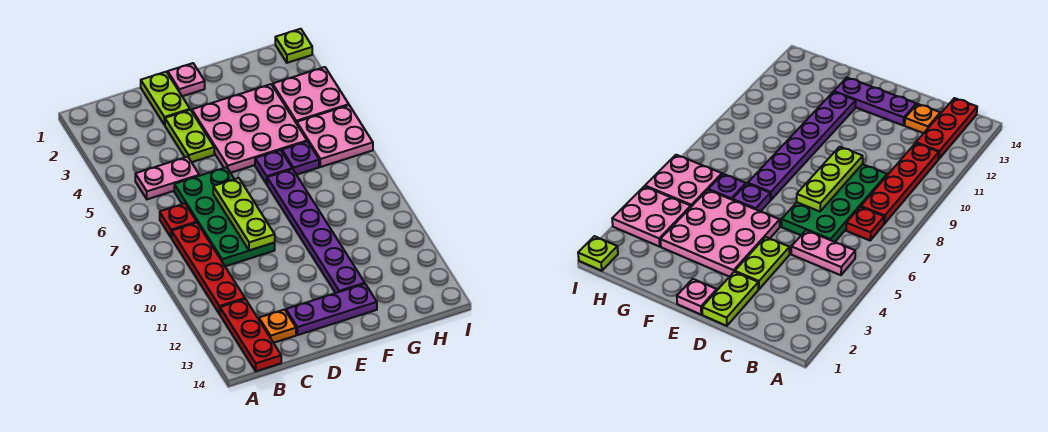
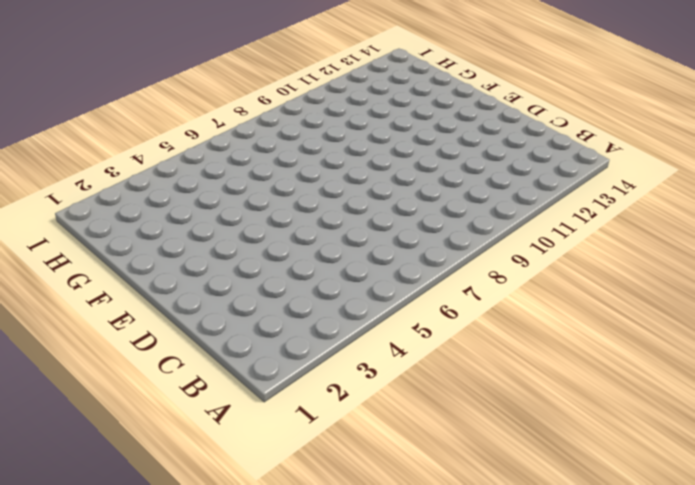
none -> pink 1x2 plate [135,157,199,199]
none -> red 1x1 plate [160,204,197,238]
none -> red 1x4 plate [172,223,245,314]

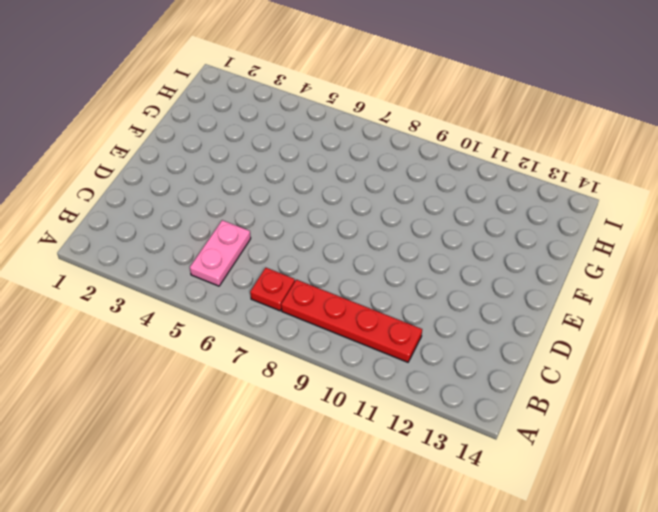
none -> red 1x3 plate [220,299,281,371]
none -> green 2x4 plate [174,167,275,266]
none -> orange 1x1 plate [259,310,296,343]

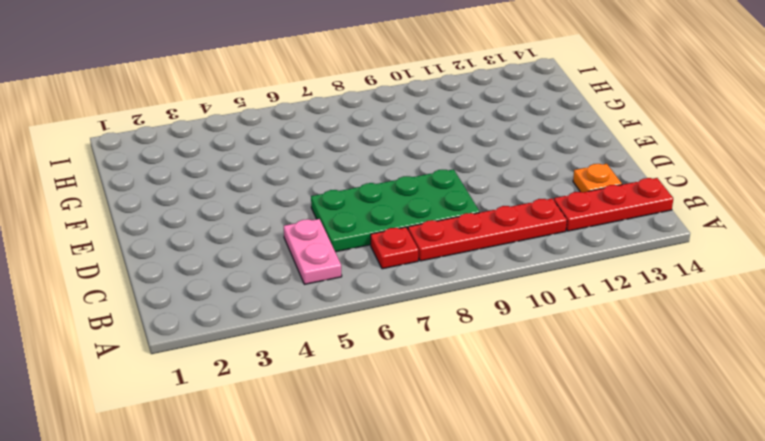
none -> lime 1x2 plate [141,72,190,125]
none -> lime 1x2 plate [165,110,214,162]
none -> purple 1x3 plate [286,284,377,335]

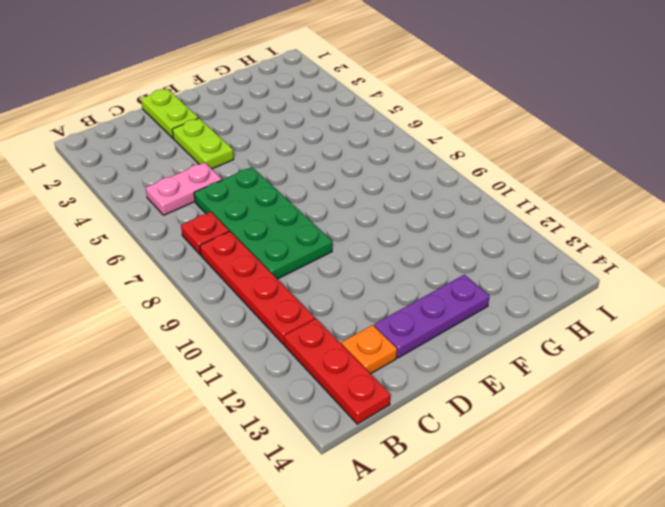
none -> pink 1x1 plate [168,63,205,96]
none -> pink 3x3 plate [192,84,307,173]
none -> purple 1x1 plate [255,150,292,184]

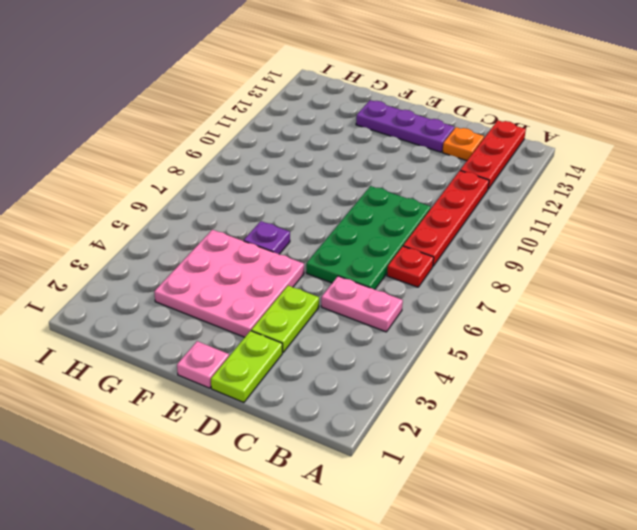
none -> purple 1x6 plate [267,169,365,293]
none -> purple 1x1 plate [282,141,319,175]
none -> pink 2x2 plate [273,67,349,123]

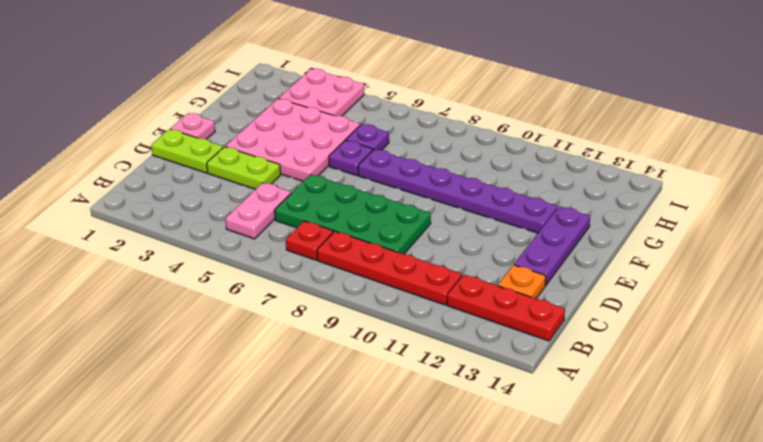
none -> pink 2x2 plate [296,105,373,167]
none -> lime 1x1 plate [275,29,312,63]
none -> lime 1x3 plate [213,178,275,250]

